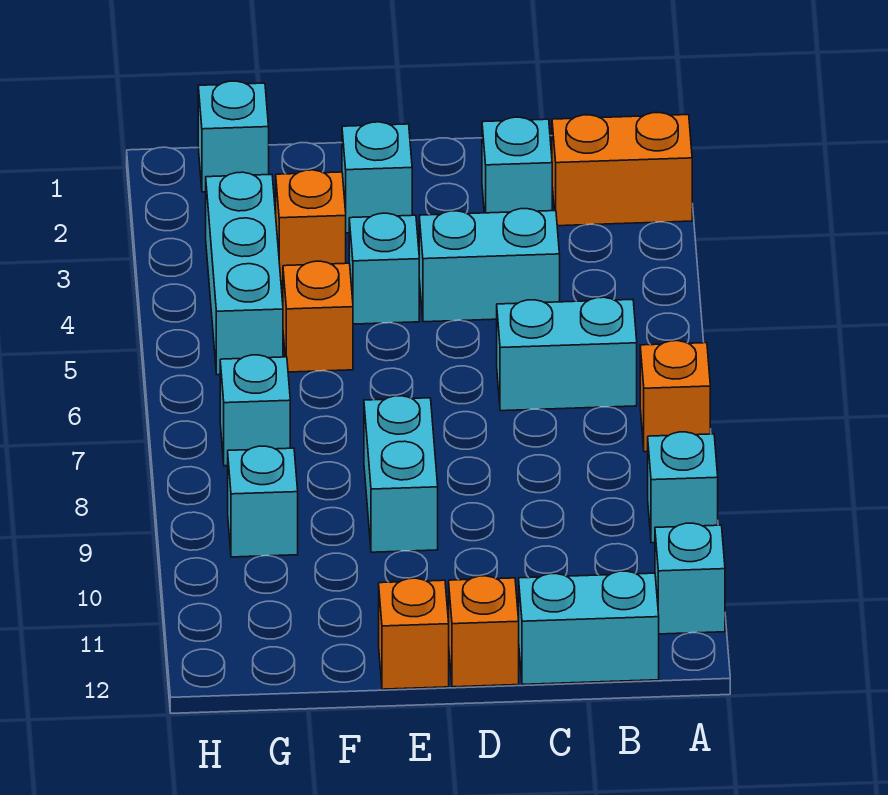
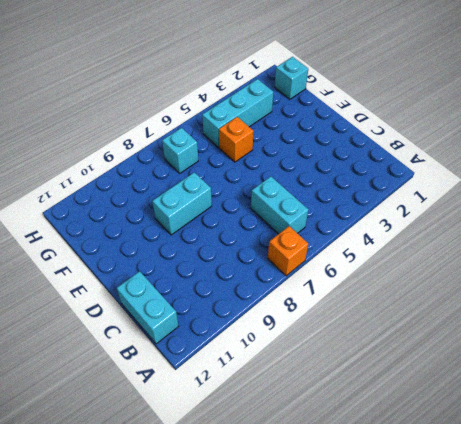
none -> orange 1x2 brick [552,113,692,226]
none -> cyan 1x1 brick [648,432,718,543]
none -> cyan 1x1 brick [655,523,725,634]

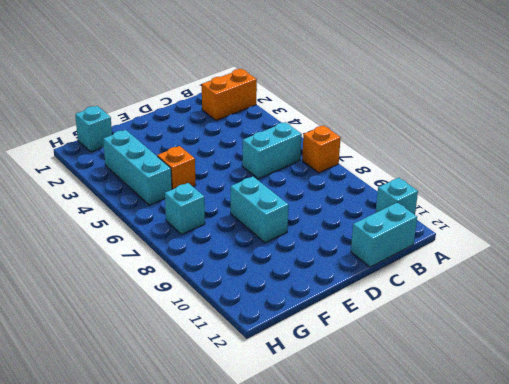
none -> cyan 1x1 brick [648,432,718,543]
none -> cyan 1x1 brick [482,117,552,213]
none -> cyan 1x2 brick [419,209,560,322]

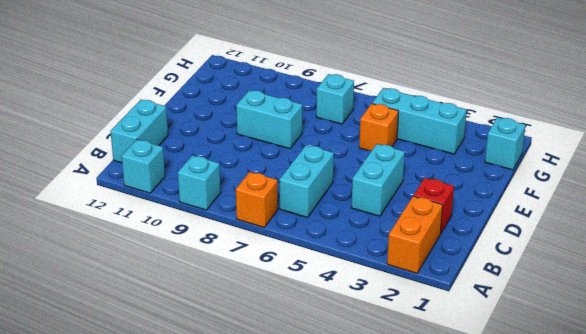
red 1x1 brick [414,178,454,234] -> cyan 1x1 brick [482,117,552,213]
none -> orange 1x1 brick [449,576,519,687]
none -> cyan 1x1 brick [342,122,412,233]
none -> cyan 1x1 brick [349,213,419,324]

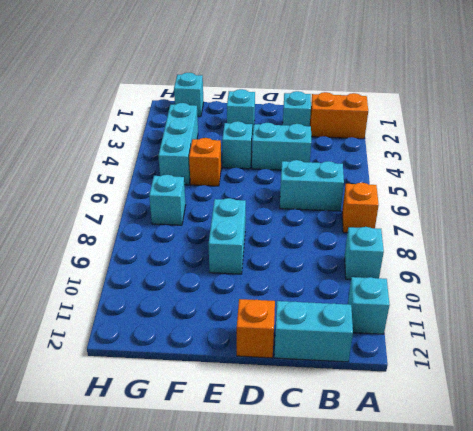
none -> orange 1x1 brick [379,578,449,689]
none -> orange 1x1 brick [276,170,346,281]
none -> cyan 1x1 brick [228,446,298,557]

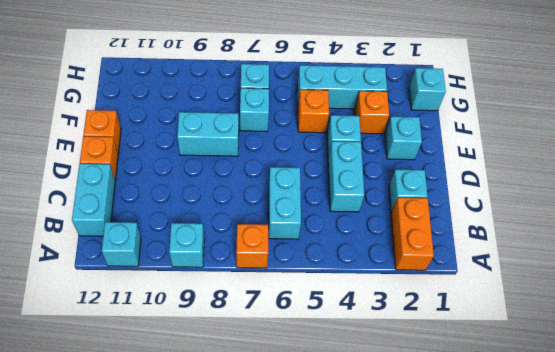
cyan 1x1 brick [240,88,269,131] -> cyan 1x1 brick moved to [228,446,298,557]

